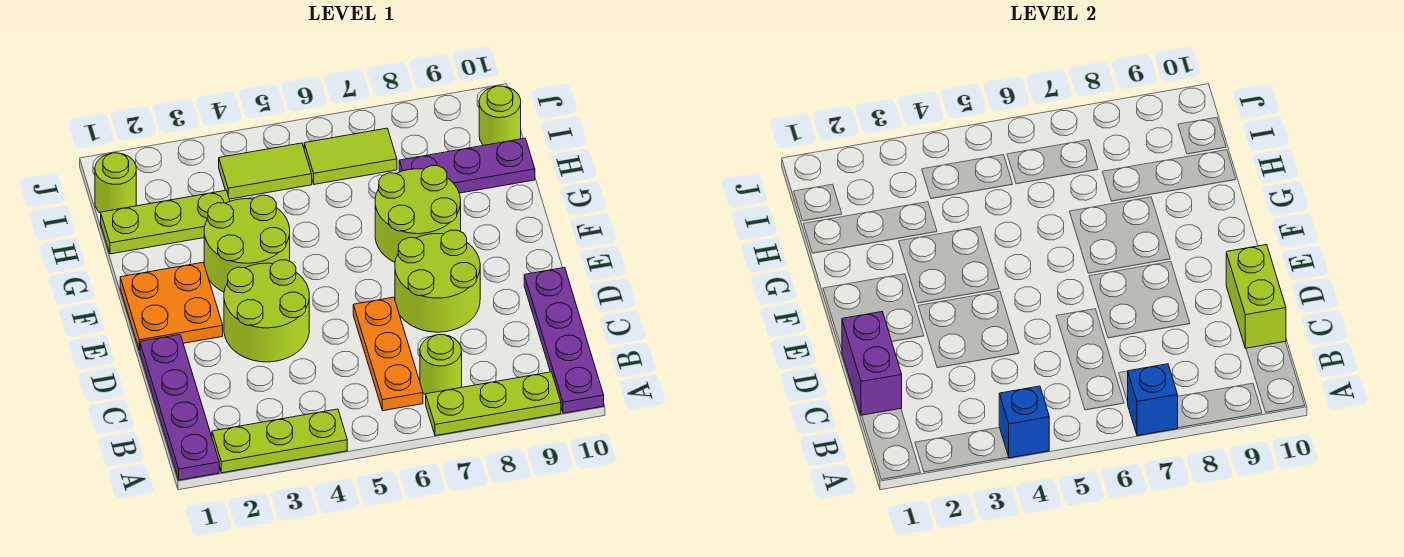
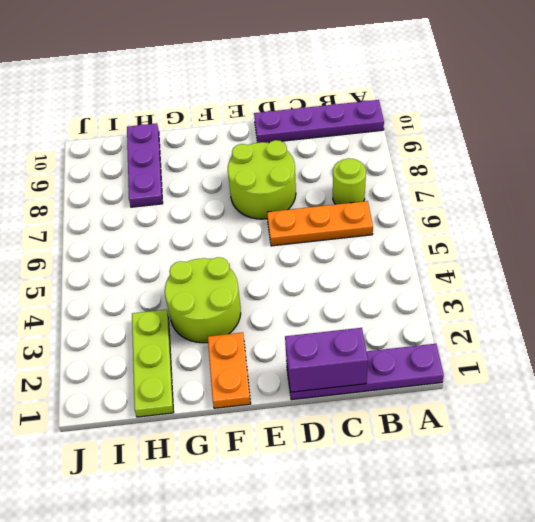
orange 1x2 plate [208,332,251,408] -> orange 2x2 plate [120,262,223,351]
none -> lime 1x3 plate [212,409,347,473]
none -> lime 1x3 plate [426,372,561,436]
none -> lime 2x2 round brick [224,260,309,362]

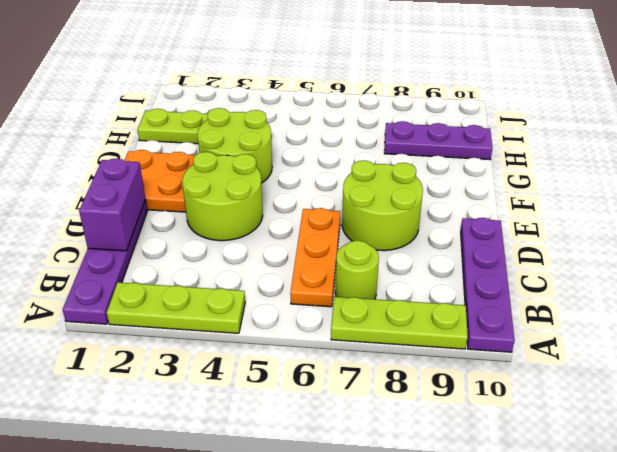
none -> lime 2x2 round brick [375,166,461,262]
none -> lime 1x1 round brick [95,153,136,213]
none -> lime 1x2 tile [219,143,312,199]

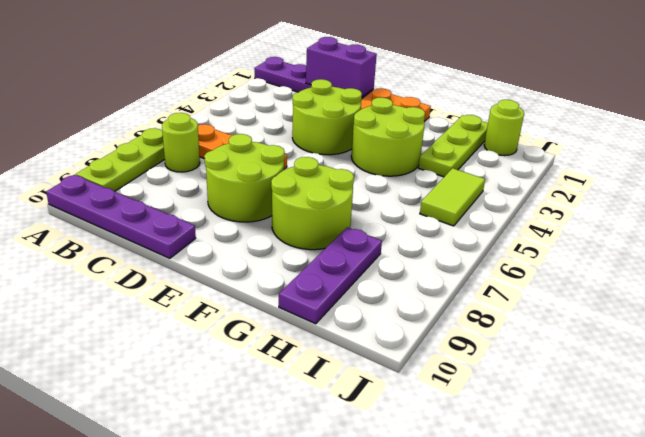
none -> lime 1x3 plate [212,409,347,473]
none -> lime 1x2 tile [304,128,397,184]
none -> lime 1x1 round brick [479,86,521,145]

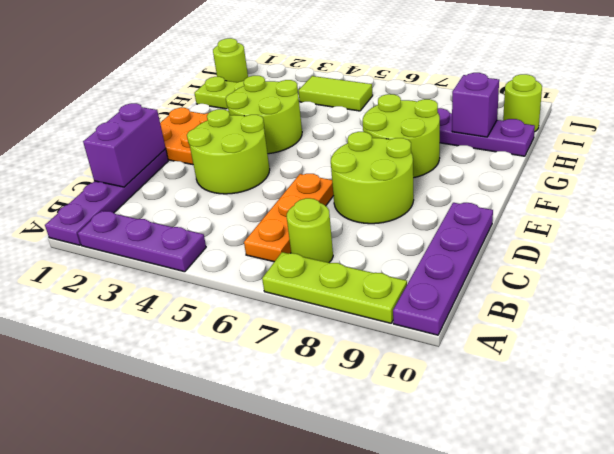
purple 1x3 plate [78,211,206,272] -> lime 1x3 plate [212,409,347,473]
purple 1x1 brick [452,73,499,137] -> none
none -> lime 1x2 tile [304,128,397,184]
none -> blue 1x1 brick [999,386,1049,458]
none -> blue 1x1 brick [1128,364,1178,436]

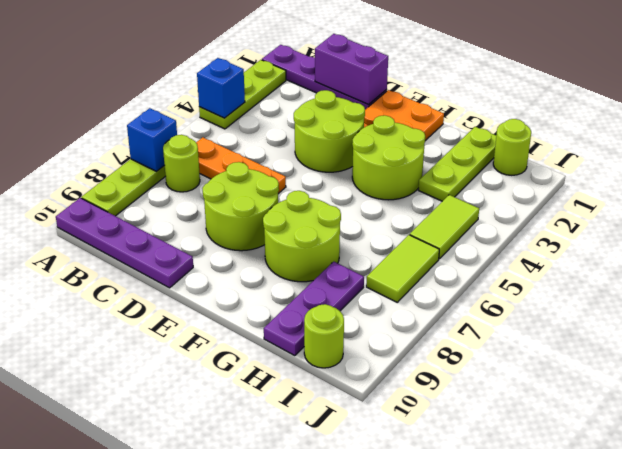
none -> lime 1x2 brick [1226,245,1286,348]

